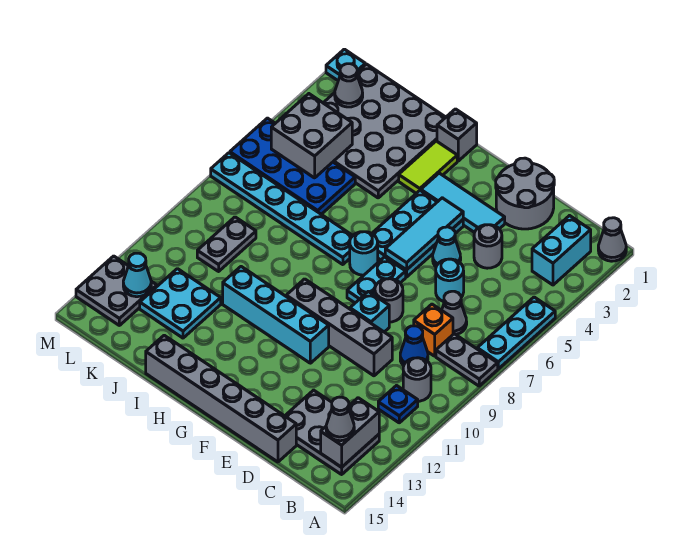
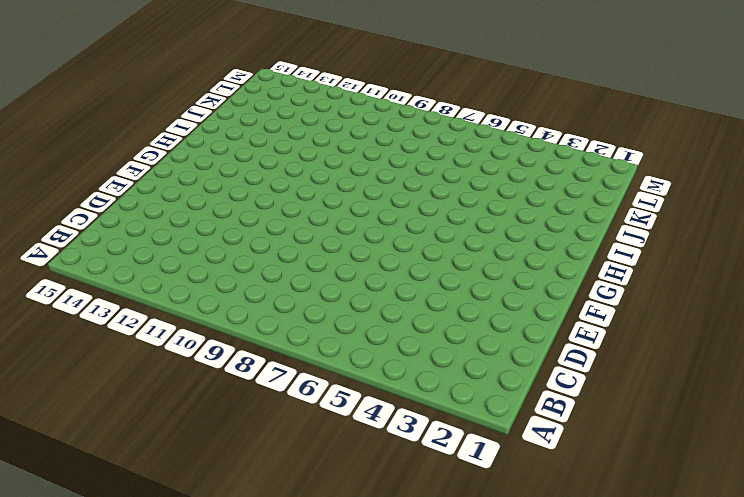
none -> grey 1x1 cone [598,218,626,261]
none -> cyan 1x3 plate [477,297,555,369]
none -> grey 1x2 plate [436,334,498,386]
none -> cyan 1x2 brick [532,216,591,285]

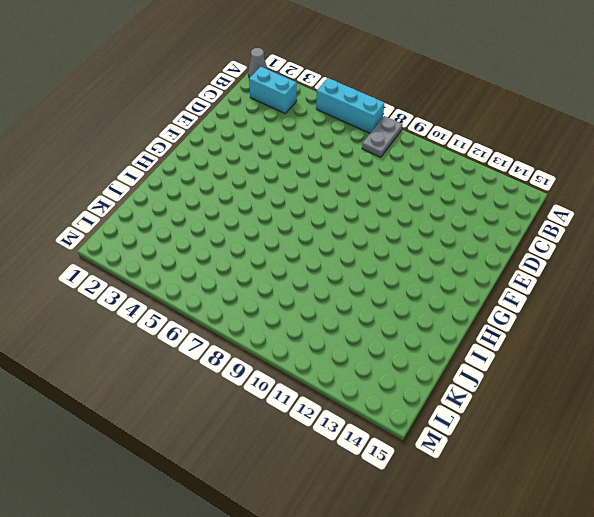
cyan 1x3 brick [316,78,385,133] -> cyan 1x3 plate [477,297,555,369]
none -> grey 1x1 round brick [403,358,431,401]
none -> blue 1x1 plate [378,386,418,423]
none -> grey 2x3 plate [285,390,379,474]
none -> grey 1x1 cone [442,291,467,335]

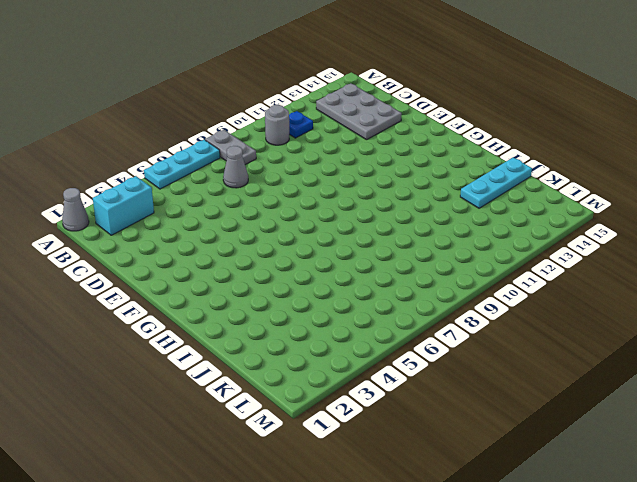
cyan 1x3 plate [460,158,532,208] -> cyan 2x2 plate [140,269,221,338]
none -> orange 1x1 brick [414,304,453,356]
none -> blue 1x1 cone [400,326,428,365]
none -> grey 2x2 round brick [496,158,554,229]
none -> grey 1x1 round brick [474,225,502,268]

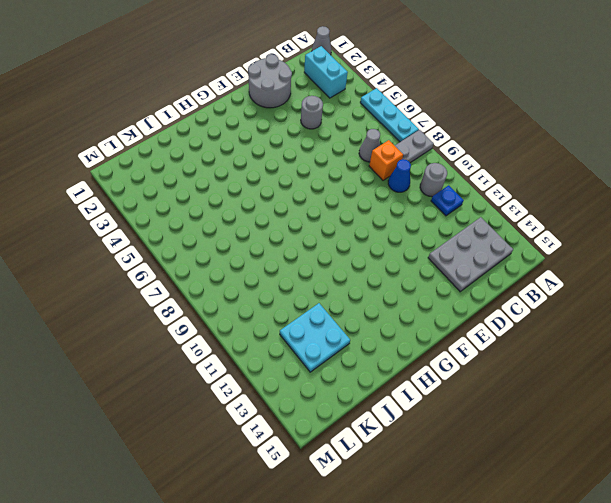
none -> cyan 1x1 round brick [436,259,464,302]
none -> grey 1x4 brick [286,279,392,376]
none -> grey 1x6 brick [146,335,296,462]
none -> cyan 1x3 tile [421,173,505,233]

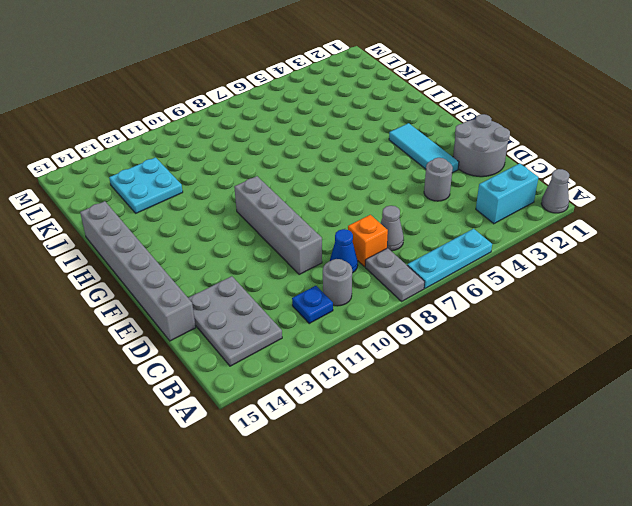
none -> cyan 1x1 round brick [436,259,464,302]
none -> cyan 1x1 cone [433,227,461,266]
none -> grey 1x1 round brick [375,279,403,322]
none -> cyan 1x1 brick [350,292,389,332]

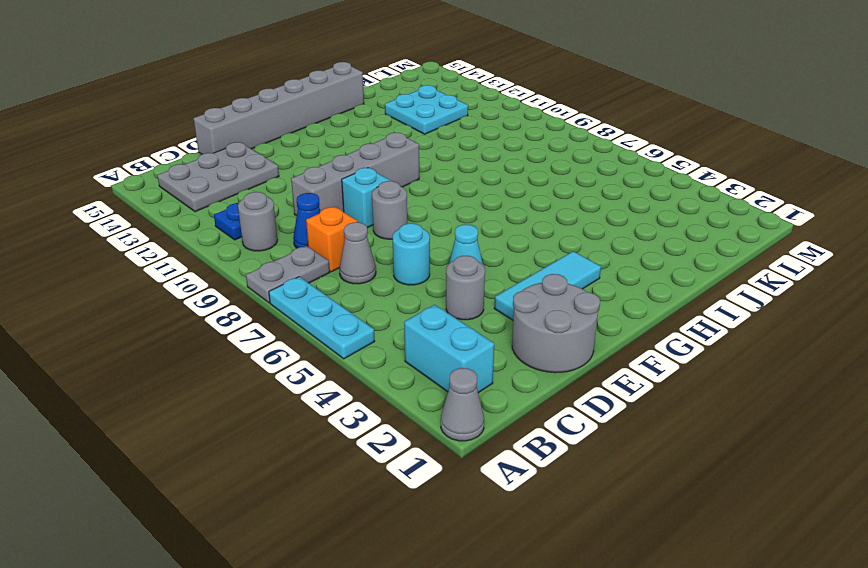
none -> cyan 2x3 plate [372,191,463,277]
none -> cyan 1x2 plate [347,257,406,303]
none -> cyan 1x4 brick [223,267,329,363]
none -> cyan 1x1 round brick [350,232,378,275]

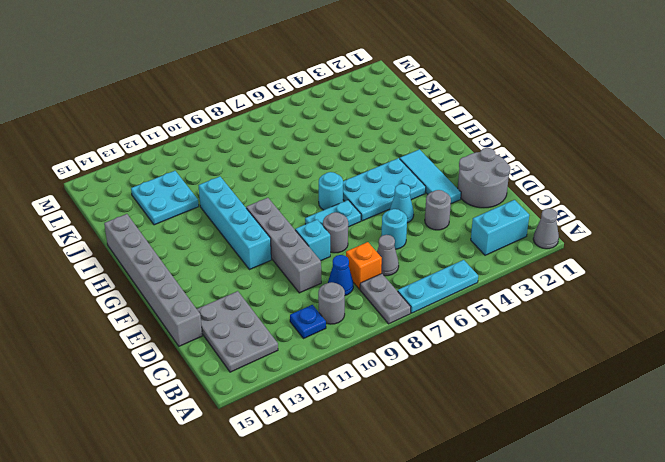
none -> grey 1x1 brick [437,109,477,161]
none -> lime 1x2 tile [399,141,457,193]
none -> cyan 1x6 plate [211,153,353,265]
none -> grey 4x4 plate [324,64,446,198]

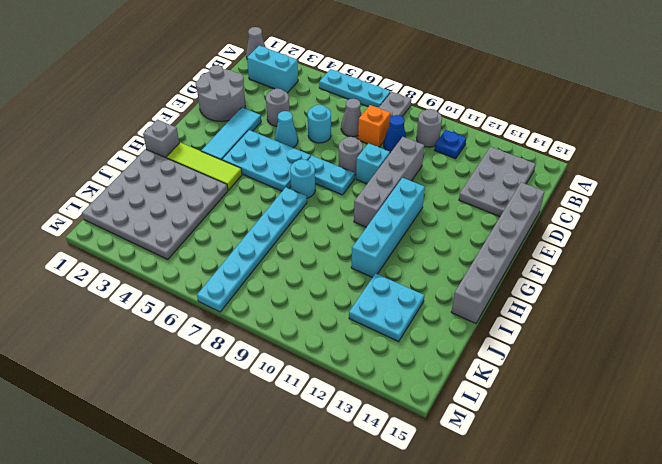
lime 1x3 tile [166,143,242,190] -> lime 1x2 tile [399,141,457,193]
none -> blue 2x4 plate [230,118,355,214]
none -> grey 1x2 plate [197,217,256,271]
none -> grey 2x2 plate [76,256,157,325]
none -> cyan 1x1 plate [326,49,365,80]

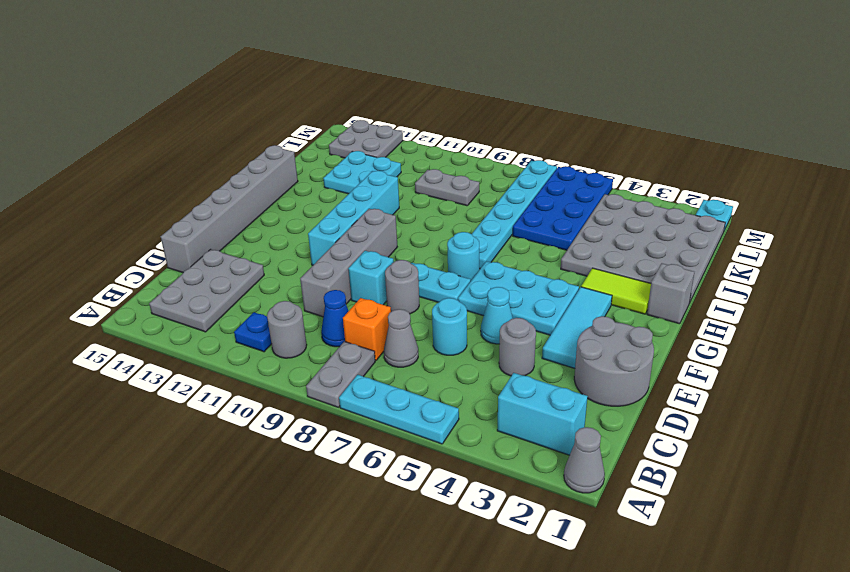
none -> grey 1x2 brick [321,398,379,467]
none -> cyan 1x3 tile [385,198,463,270]
none -> grey 2x2 brick [271,94,352,178]
none -> grey 1x1 cone [335,64,363,107]

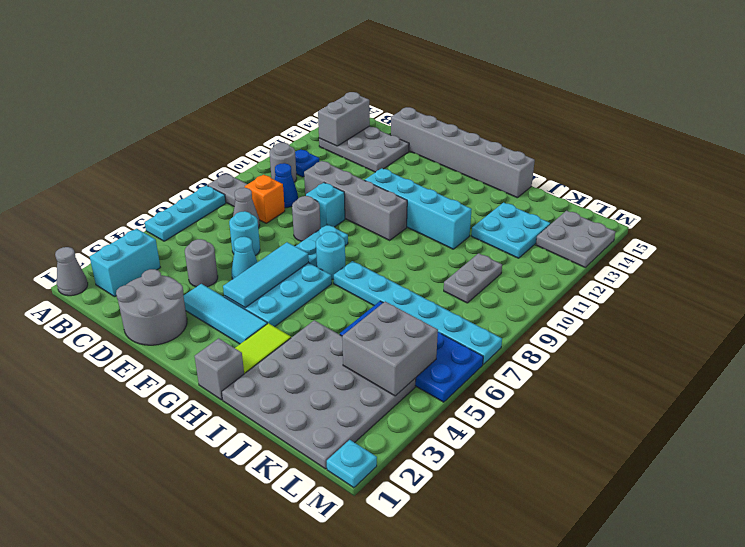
none -> grey 1x1 cone [335,64,363,107]
none -> cyan 1x1 cone [123,253,151,297]
none -> grey 1x1 cone [326,397,354,441]

